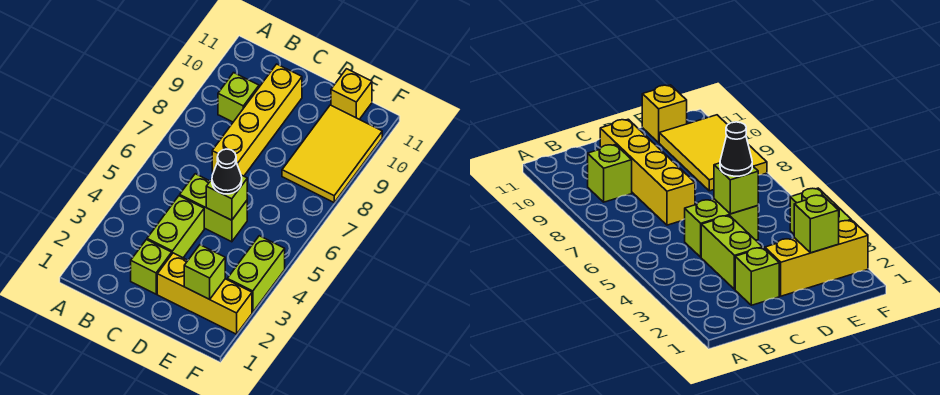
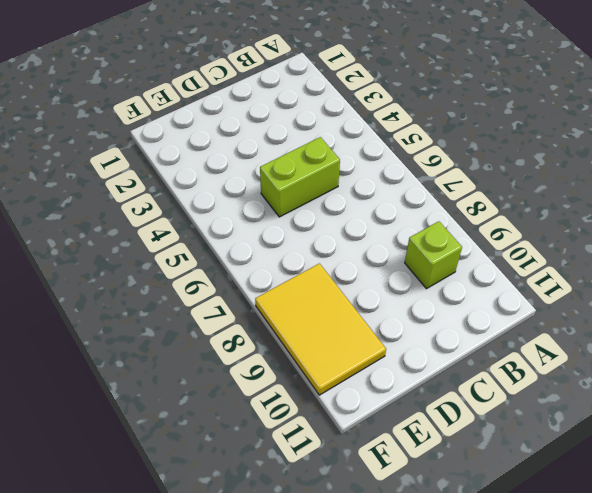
none -> lime 1x1 brick [131,240,172,294]
none -> lime 1x2 brick [147,196,204,258]
none -> yellow 1x4 brick [212,64,302,176]

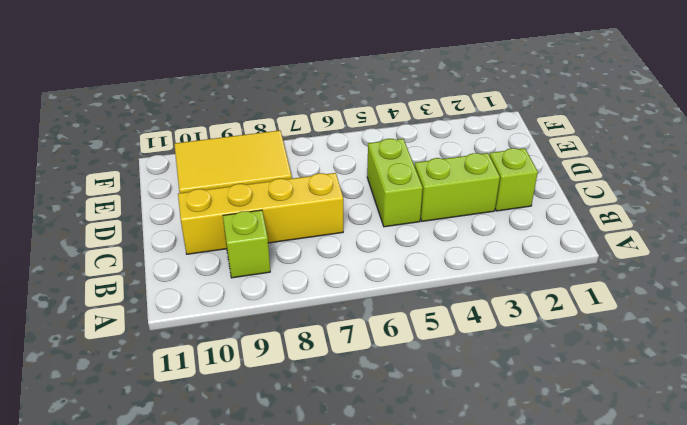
none -> yellow 1x3 brick [157,253,252,334]
none -> yellow 1x1 brick [331,69,372,119]
none -> lime 1x2 brick [227,236,285,312]

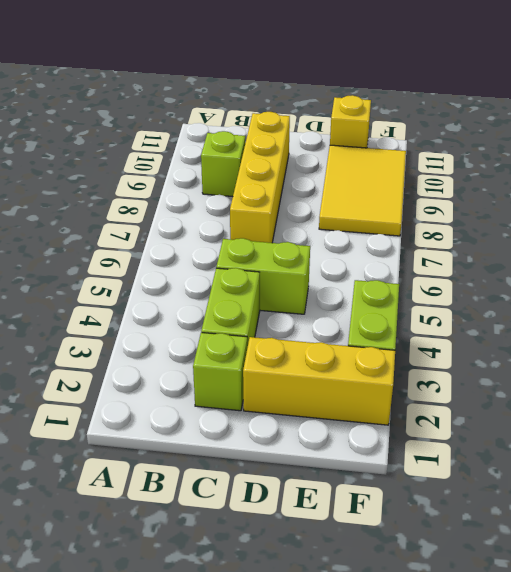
none -> lime 1x1 brick [206,175,247,220]
none -> lime 1x1 brick [184,245,225,299]
none -> black 1x1 cone [212,149,242,194]

